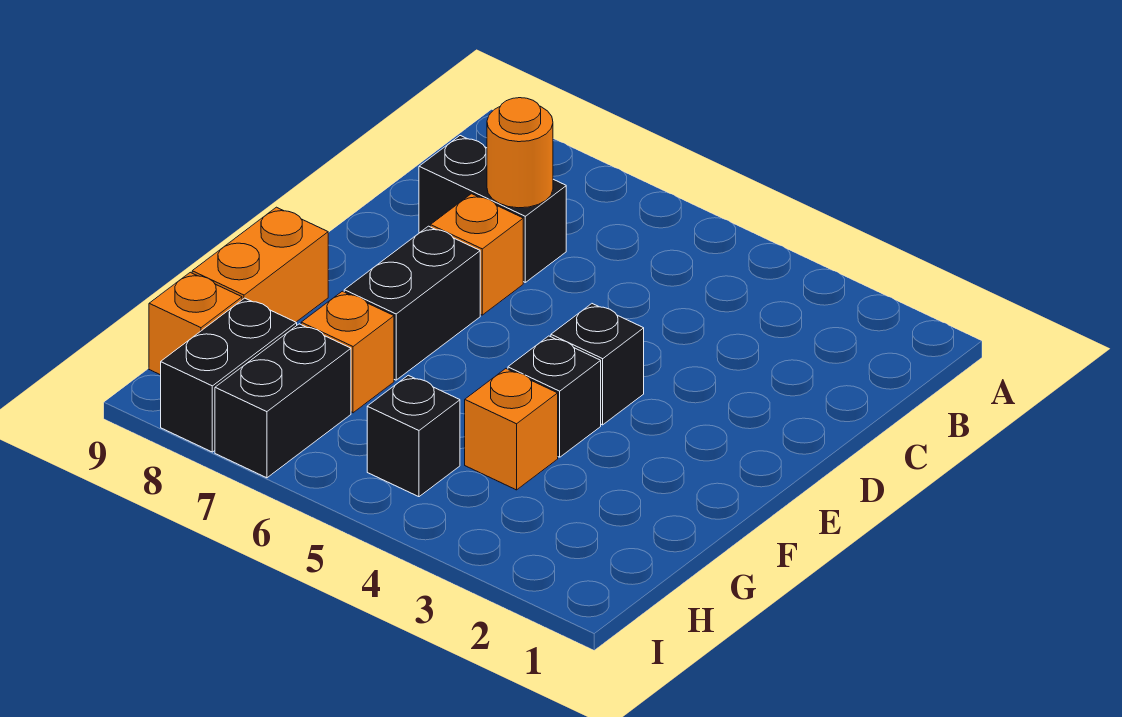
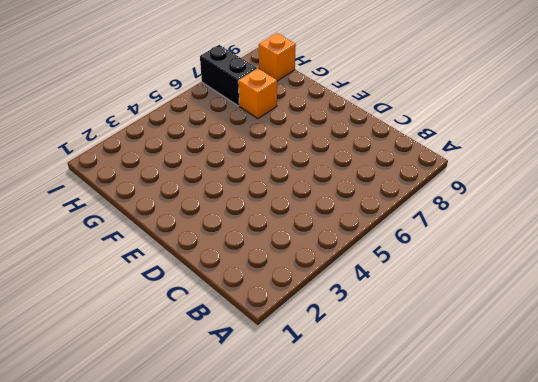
none -> black 1x2 brick [419,136,566,282]
none -> orange 1x1 brick [430,194,523,315]
none -> black 1x1 brick [551,304,644,425]

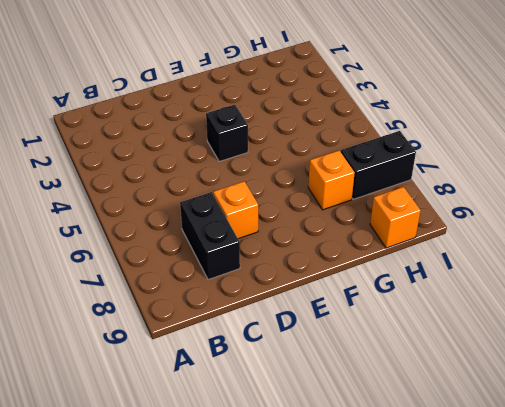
none -> black 1x2 brick [344,226,480,380]
none -> black 1x1 brick [508,336,601,457]
none -> orange 1x2 brick [192,207,328,322]

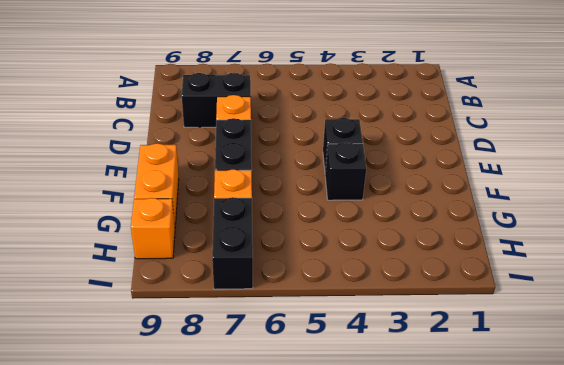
none -> orange 1x1 brick [465,369,558,490]
none -> black 1x1 brick [367,375,460,497]
none -> black 1x2 brick [161,298,297,452]

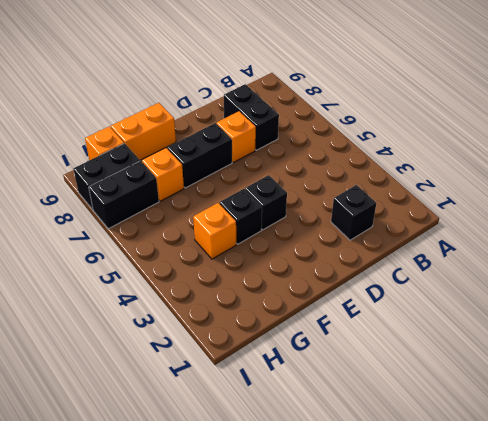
black 1x1 brick [331,185,376,240] -> black 1x1 brick moved to [367,375,460,497]
none -> orange 1x1 round brick [487,98,553,208]

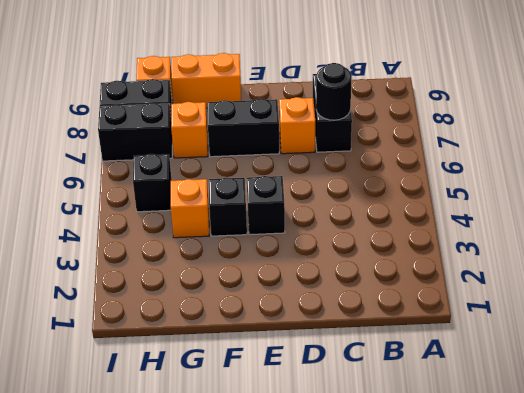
black 1x1 round brick [316,63,352,120] -> orange 1x1 round brick [487,98,553,208]

